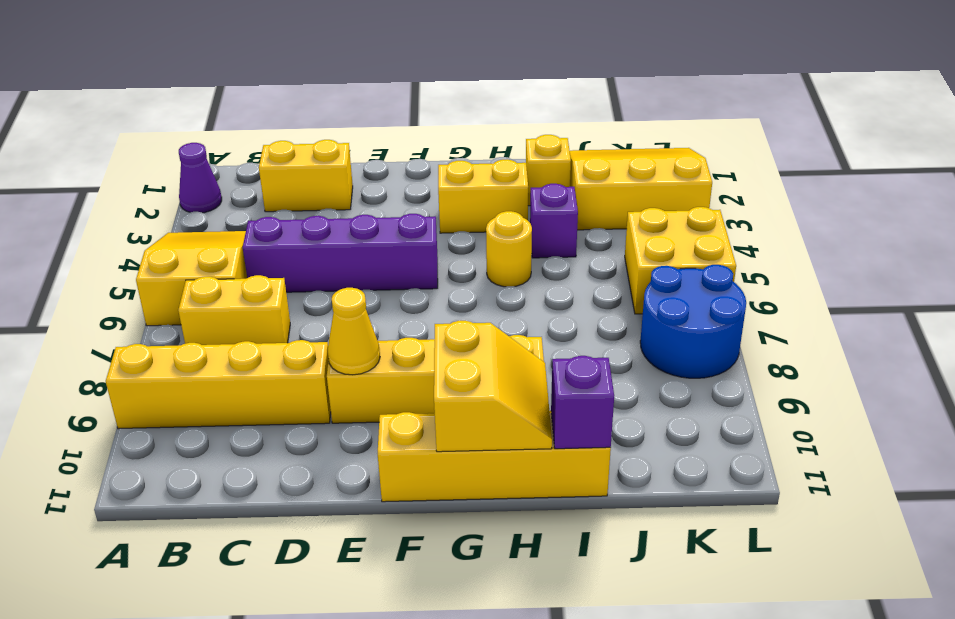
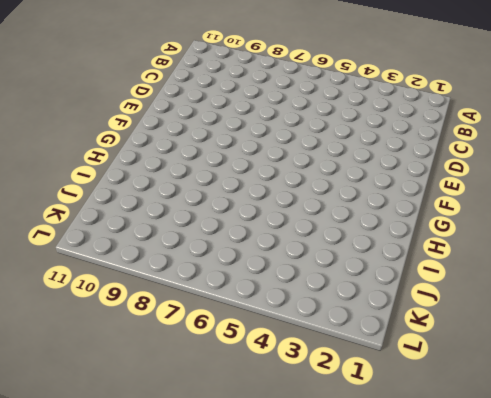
none -> purple 1x1 cone [179,143,222,213]
none -> yellow 2x3 slope [136,231,247,326]
none -> yellow 1x4 brick [106,340,331,429]

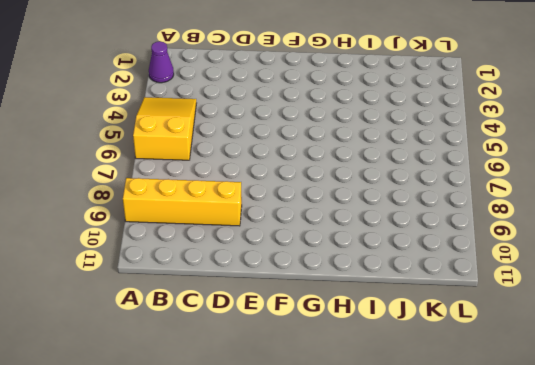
none -> yellow 1x2 brick [178,275,290,345]
none -> yellow 1x2 brick [259,140,353,212]
none -> purple 1x4 brick [243,214,438,292]

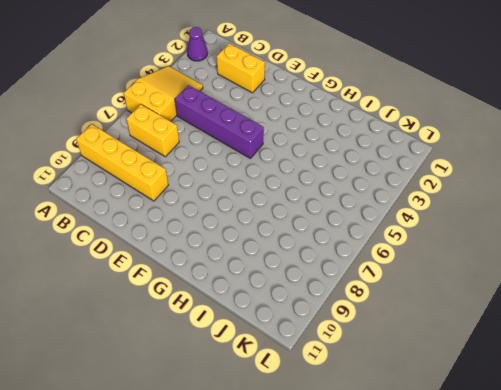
none -> yellow 1x4 brick [327,335,544,423]
none -> yellow 1x4 brick [378,411,611,502]
none -> yellow 1x2 brick [438,160,528,233]

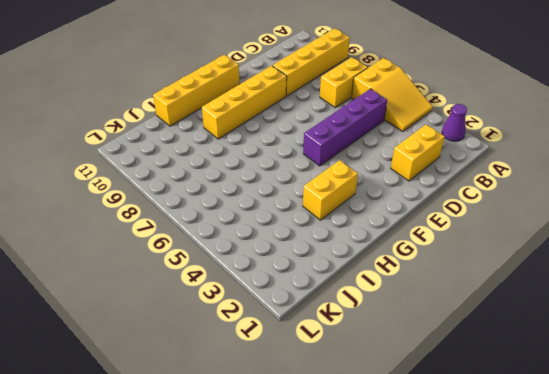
none -> yellow 1x1 round brick [486,211,532,287]
none -> yellow 1x1 brick [526,135,571,206]
none -> purple 1x1 brick [530,184,578,258]

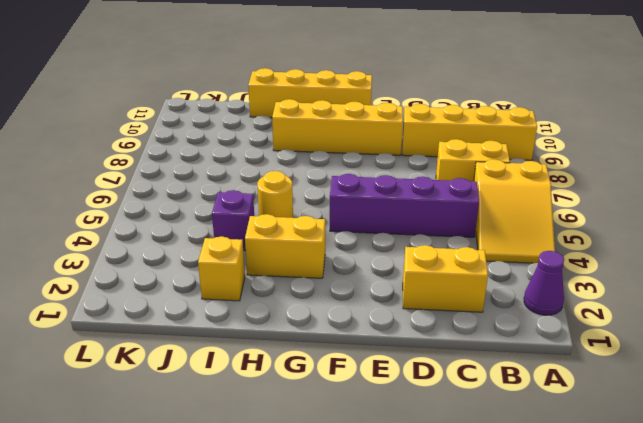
none -> yellow 3x3 slope [570,148,712,230]
none -> yellow 2x2 brick [625,207,736,314]
none -> blue 2x2 round brick [640,265,746,378]

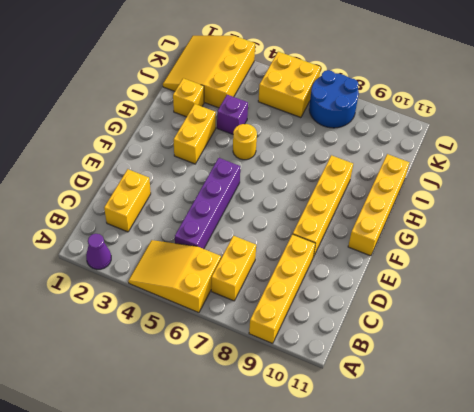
none -> yellow 1x1 cone [328,288,380,375]
none -> yellow 2x2 slope [434,321,552,452]
none -> purple 1x1 brick [551,356,614,449]

